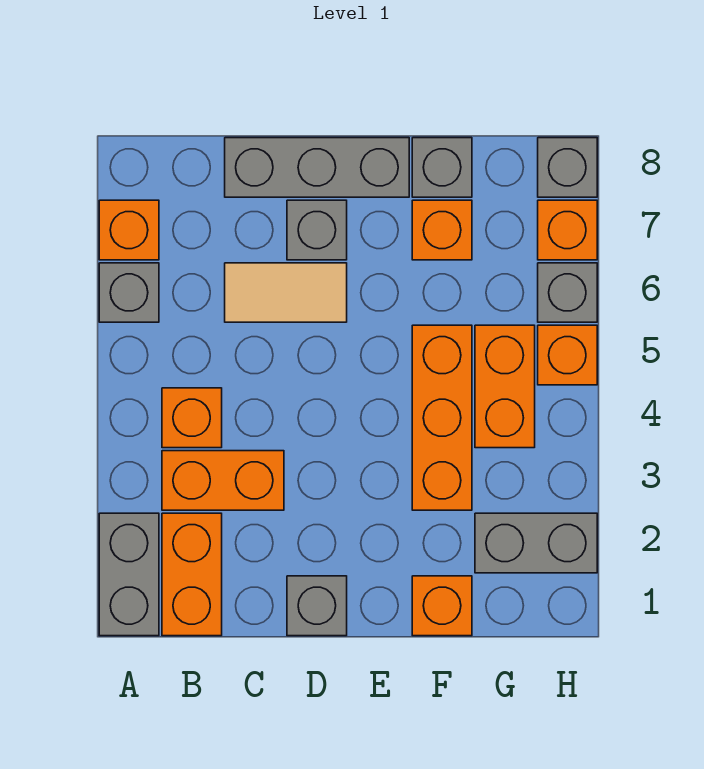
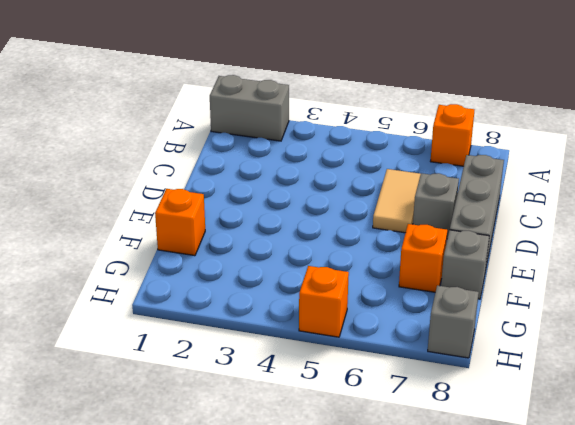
none -> grey 1x1 brick [99,263,159,322]
none -> orange 1x2 brick [162,513,222,636]
none -> orange 1x2 brick [162,451,284,510]

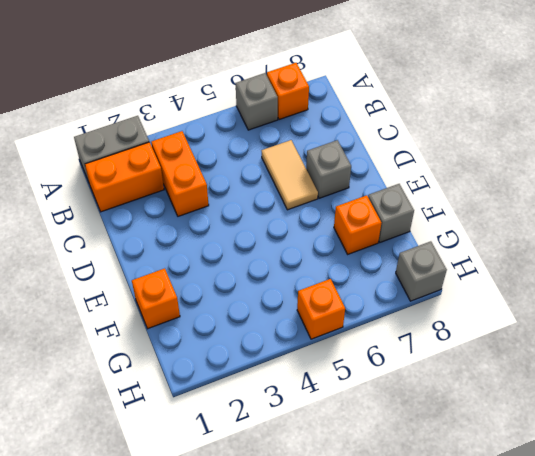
none -> orange 1x1 brick [162,388,222,448]
none -> grey 1x3 brick [225,138,409,197]
none -> grey 1x1 brick [287,576,347,636]

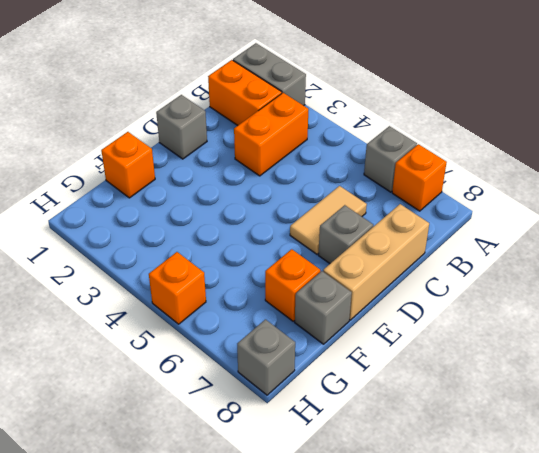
tan 1x3 brick [323,204,429,320] -> grey 1x3 brick [225,138,409,197]
none -> orange 1x1 brick [162,388,222,448]
none -> orange 1x3 brick [412,325,472,510]
none -> grey 1x2 brick [475,513,597,573]

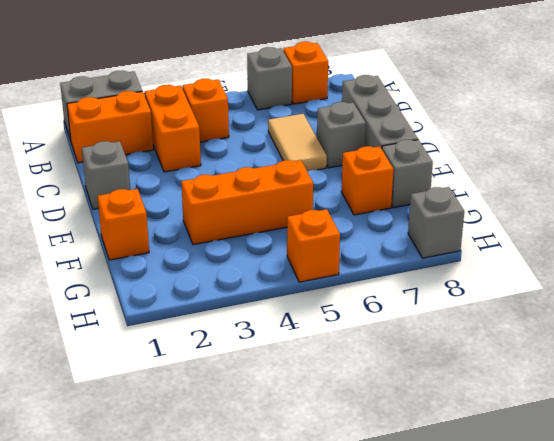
none -> grey 1x2 brick [475,513,597,573]
none -> orange 1x2 brick [475,325,535,448]
none -> grey 1x1 brick [538,263,597,322]

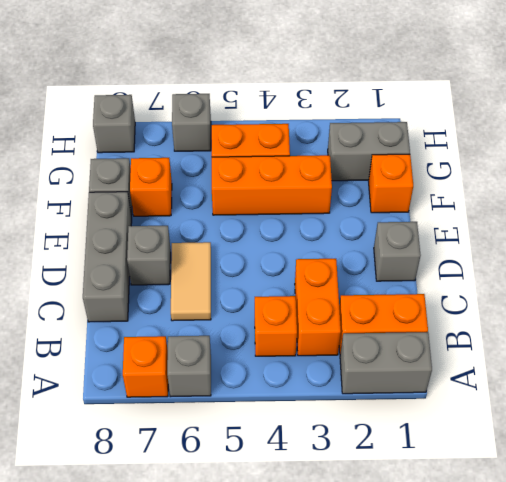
grey 1x2 brick [328,122,410,181] -> grey 1x2 brick turned to [475,513,597,573]
none -> orange 1x1 brick [538,325,597,385]
none -> orange 1x1 brick [538,200,597,260]

